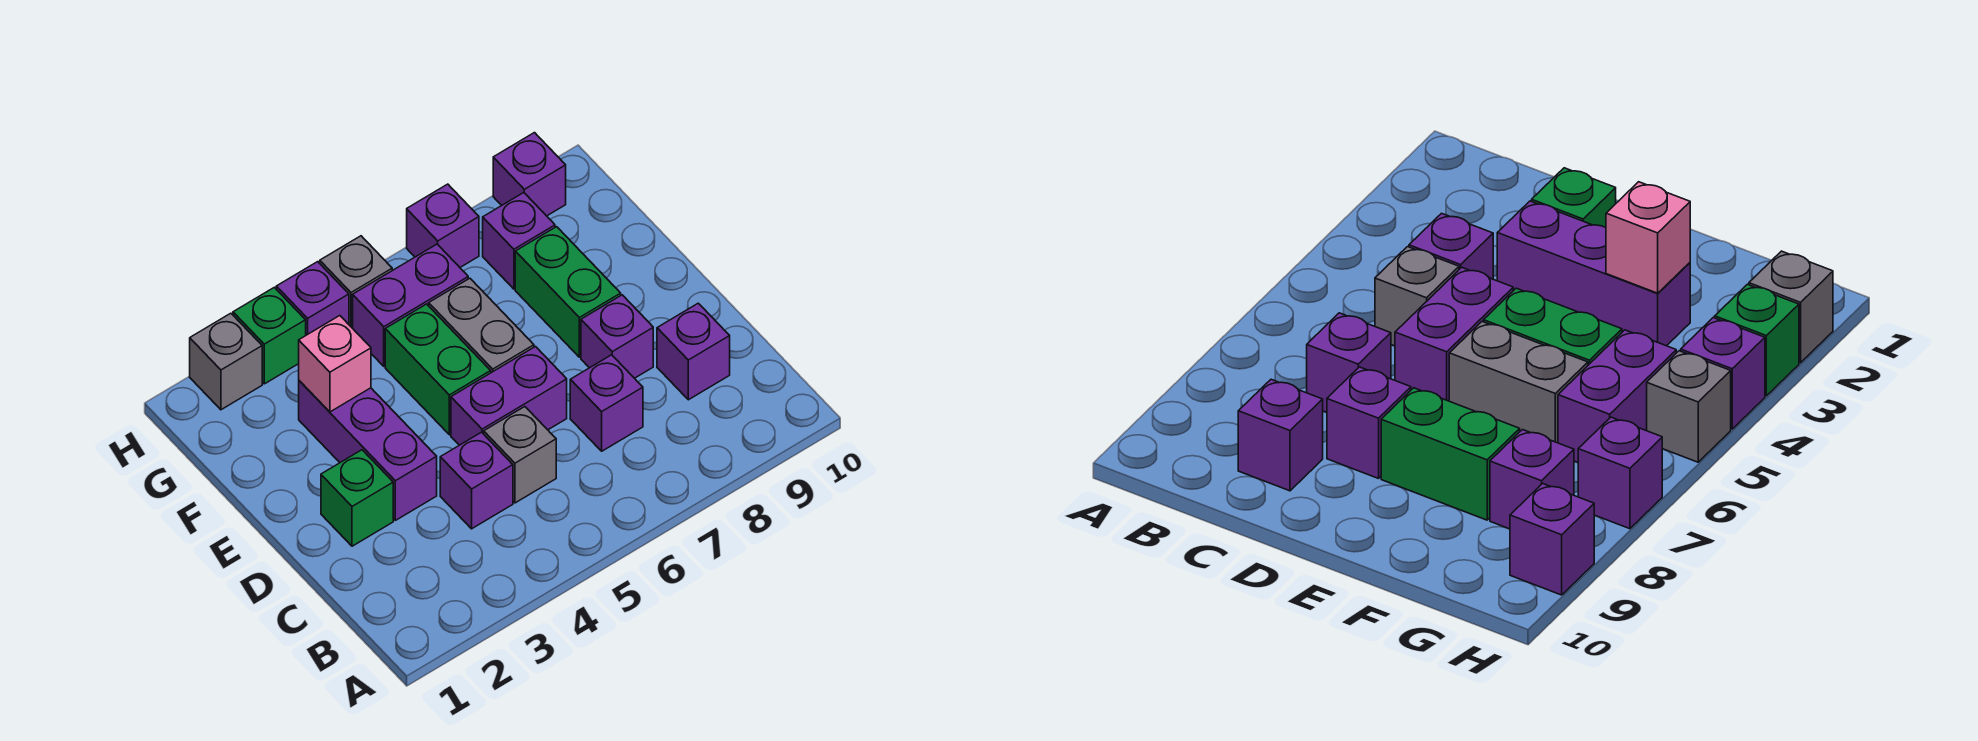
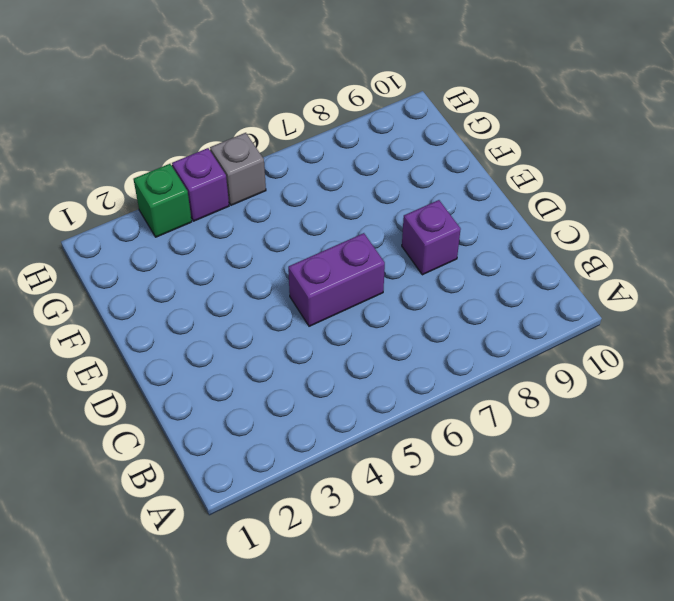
none -> purple 1x1 brick [440,432,513,529]
none -> grey 1x1 brick [484,407,556,503]
none -> purple 1x1 brick [570,355,643,451]

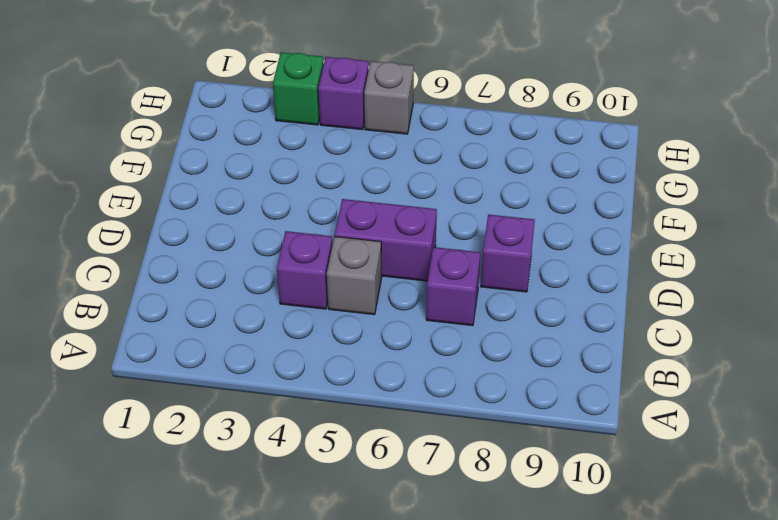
none -> purple 1x1 brick [657,303,730,400]
none -> green 1x1 brick [321,450,393,546]
none -> purple 1x3 brick [299,381,437,520]

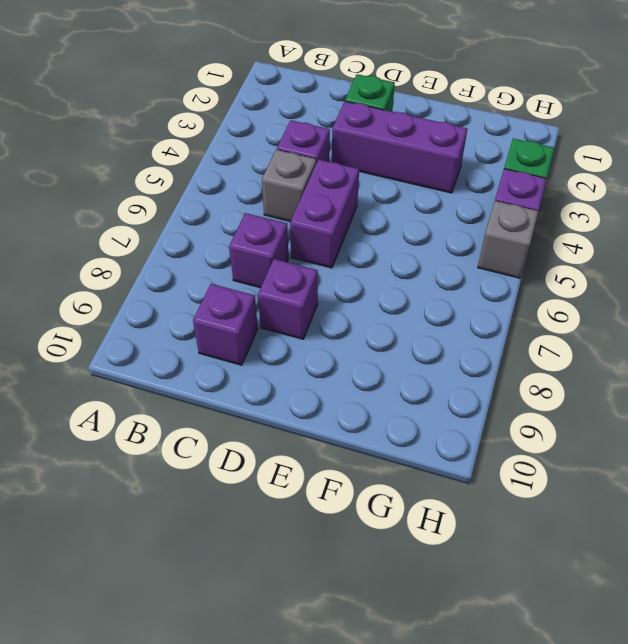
none -> green 1x2 brick [385,304,491,435]
none -> grey 1x2 brick [429,278,534,373]
none -> green 1x2 brick [515,227,621,357]

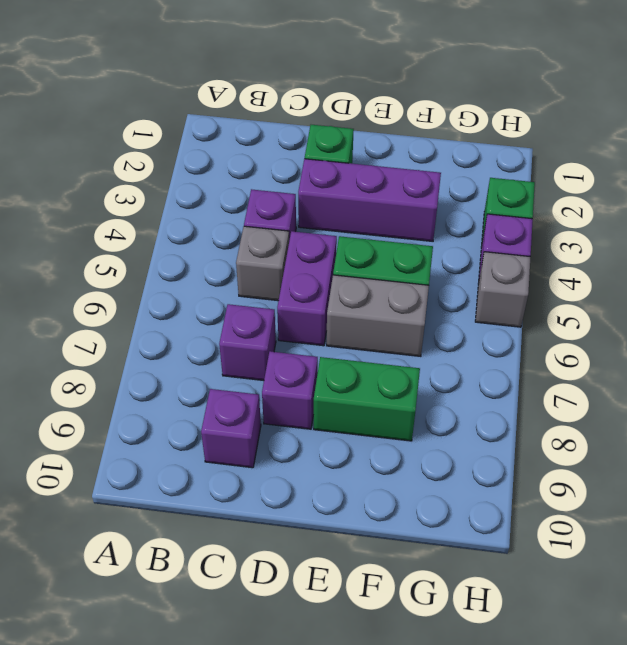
none -> purple 1x2 brick [353,244,468,366]
none -> purple 1x1 brick [483,193,555,289]
none -> grey 1x1 brick [190,313,262,410]

